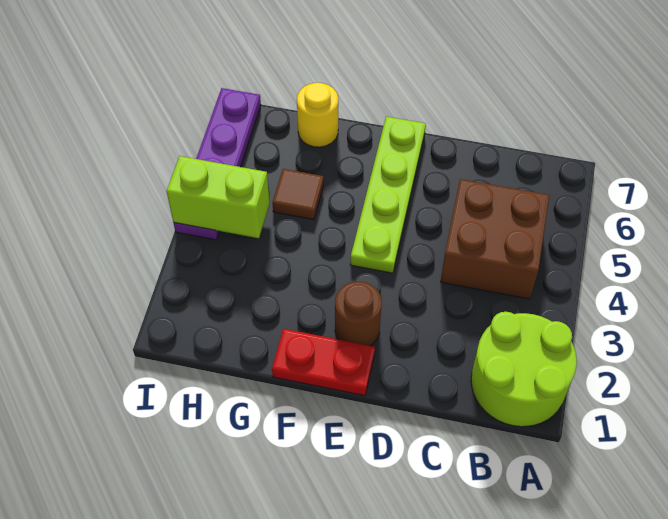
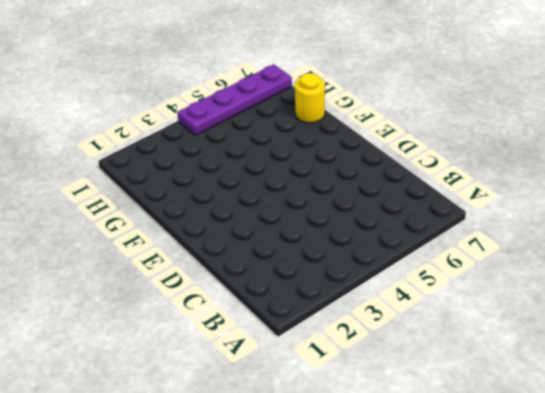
none -> lime 2x2 round brick [471,312,577,427]
none -> brown 2x2 brick [441,179,549,299]

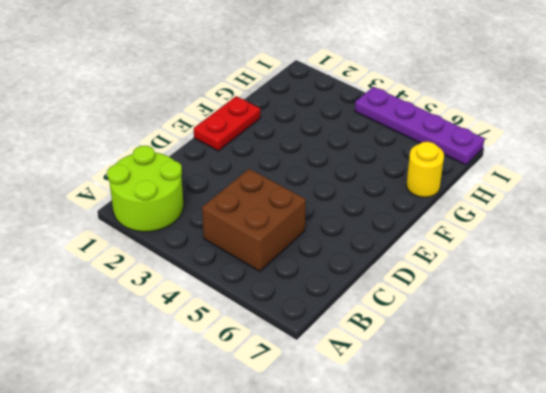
none -> brown 1x1 round brick [335,282,382,346]
none -> lime 1x4 plate [350,117,426,273]

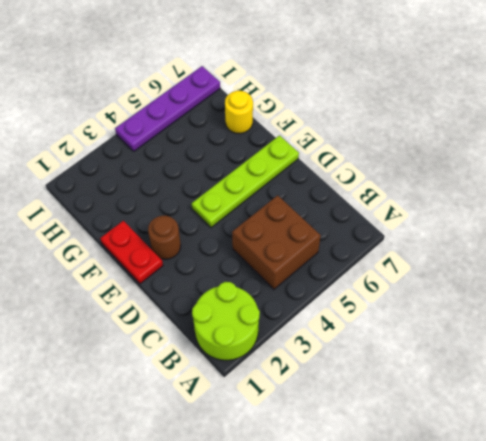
none -> brown 1x1 tile [272,169,324,220]
none -> lime 1x2 brick [167,156,270,238]

